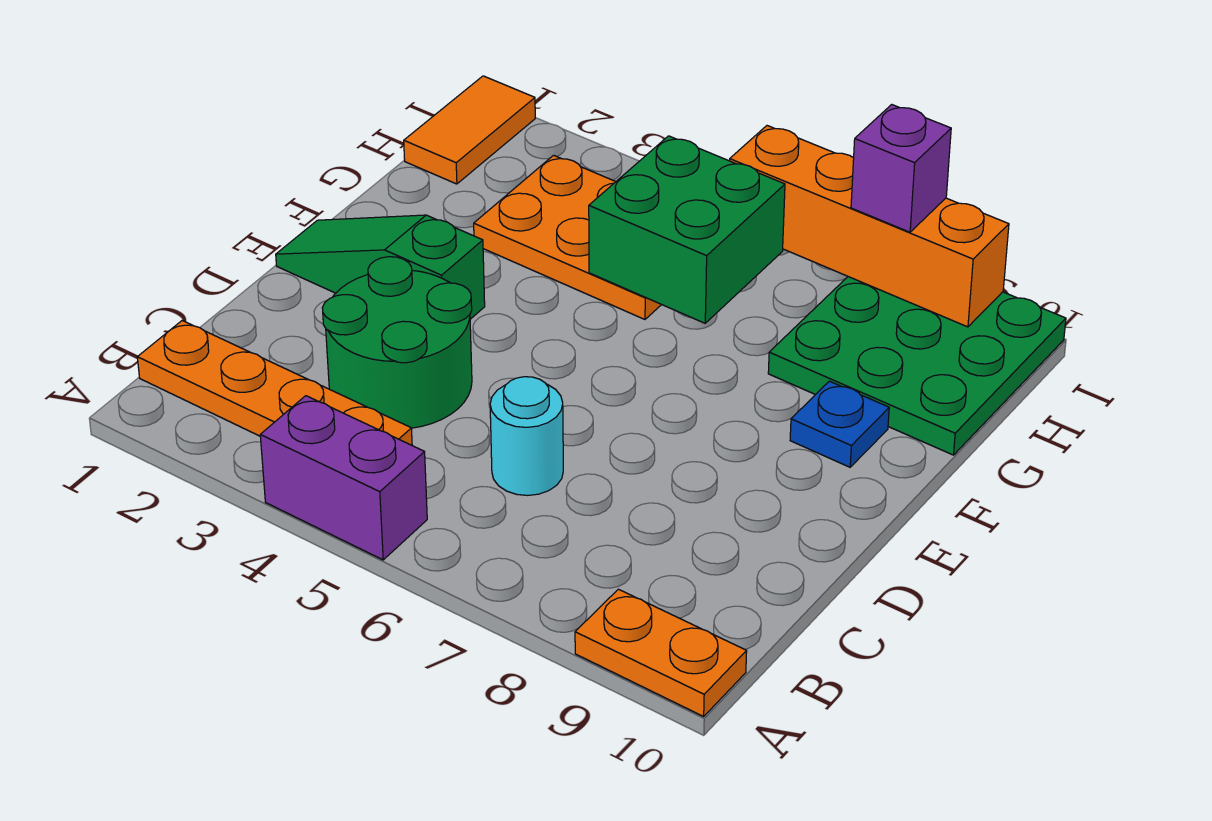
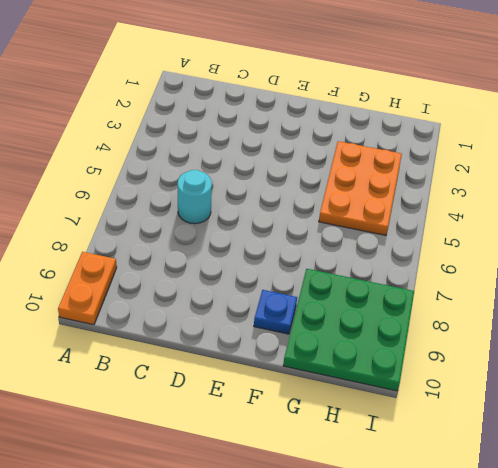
none -> purple 1x2 brick [260,396,427,560]
none -> orange 1x4 plate [137,321,412,445]
none -> green 2x2 round brick [322,257,472,428]

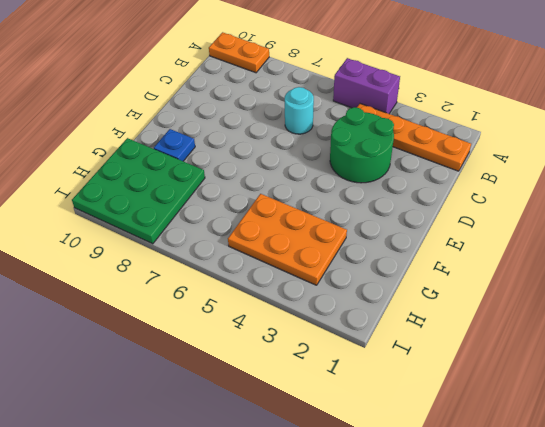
none -> green 1x3 slope [276,215,485,319]
none -> orange 1x2 tile [404,76,535,184]
none -> green 2x2 brick [589,136,785,323]

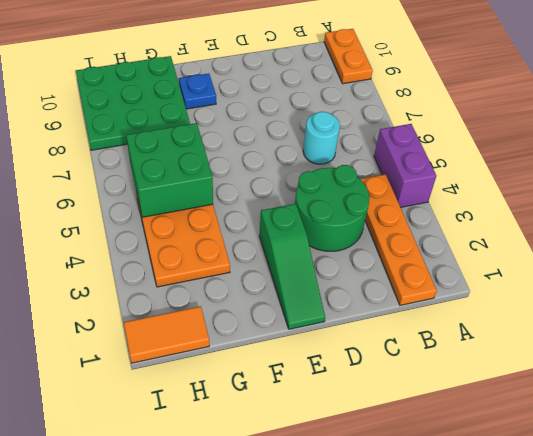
none -> orange 1x4 brick [730,126,1009,327]
none -> purple 1x1 brick [851,105,951,232]

